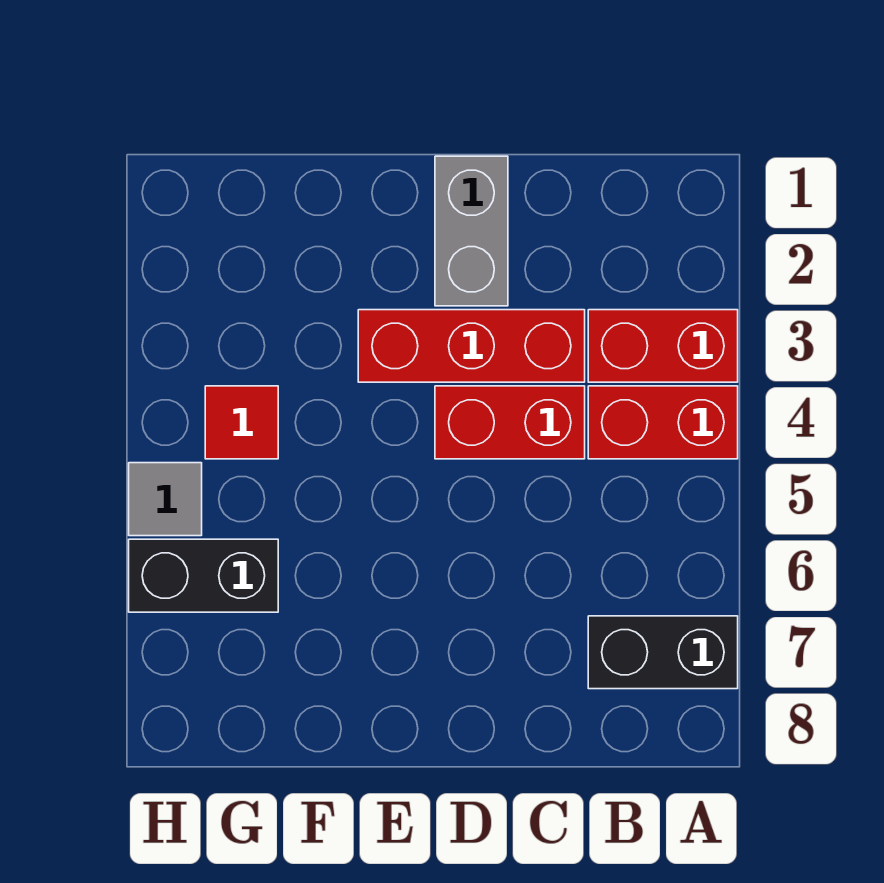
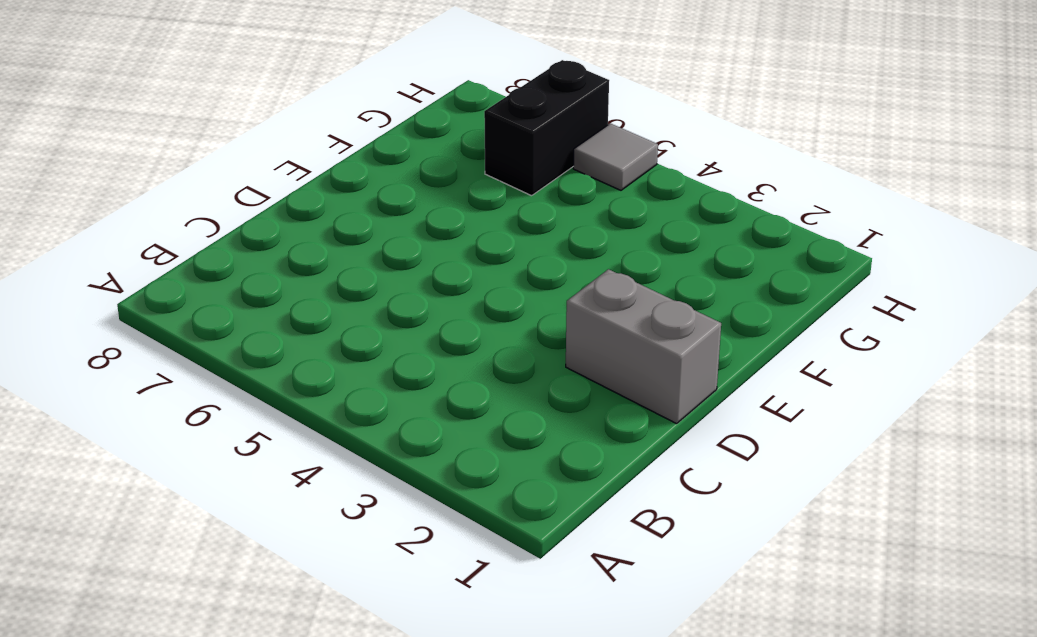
none -> red 1x2 brick [588,310,738,382]
none -> red 1x2 brick [588,386,738,459]

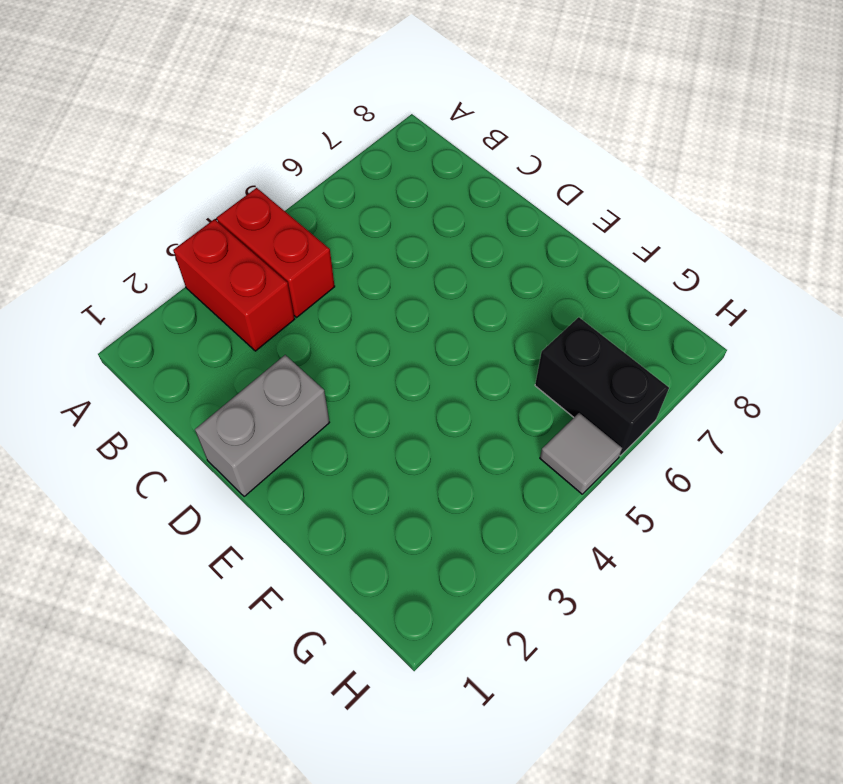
none -> black 1x2 brick [588,616,738,689]
none -> red 1x3 brick [358,310,585,382]

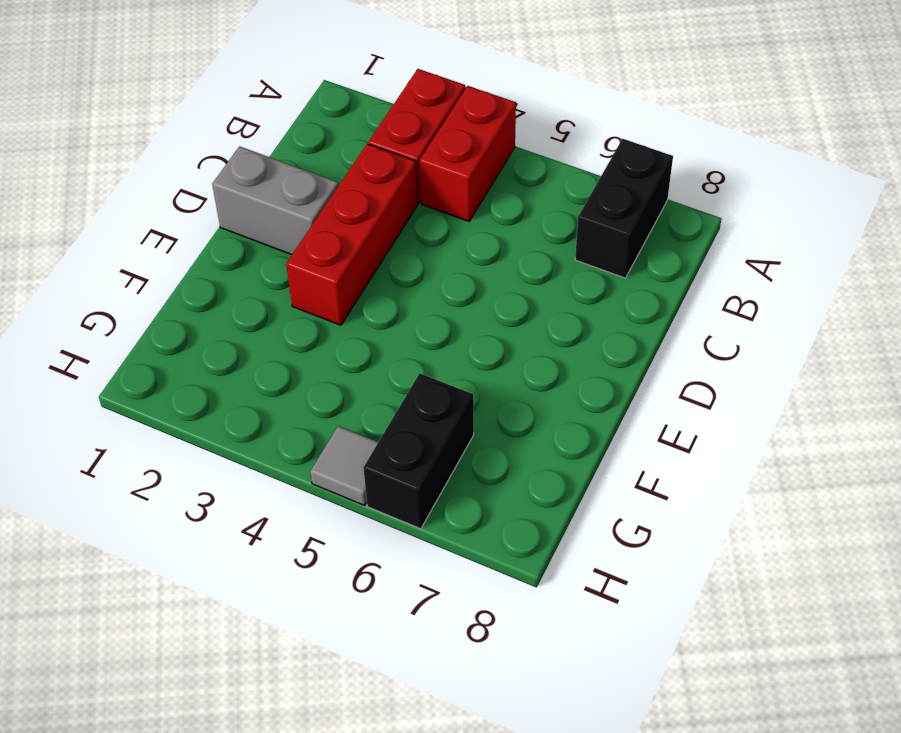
none -> red 1x2 brick [435,386,585,459]
none -> red 1x1 tile [205,386,278,459]

